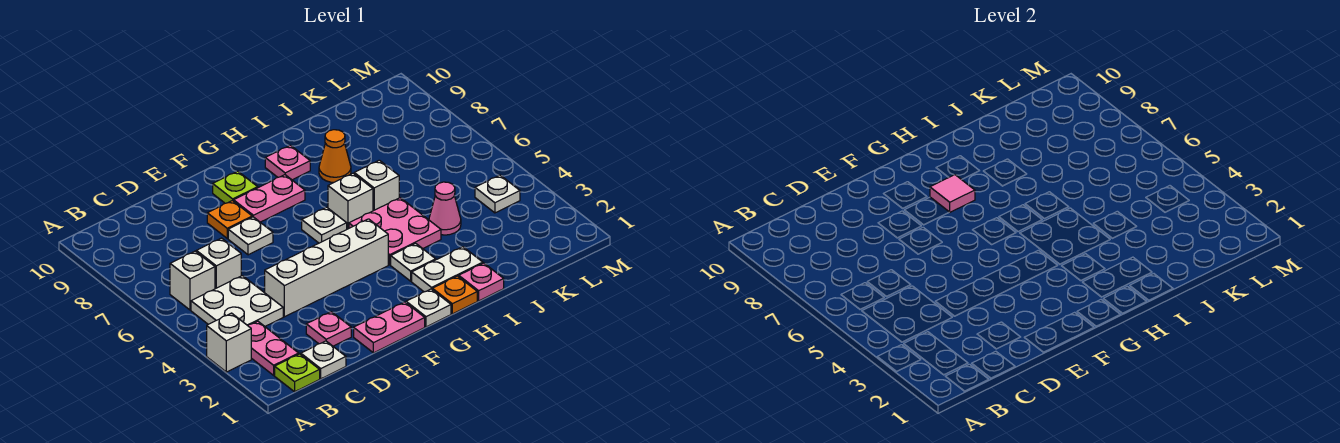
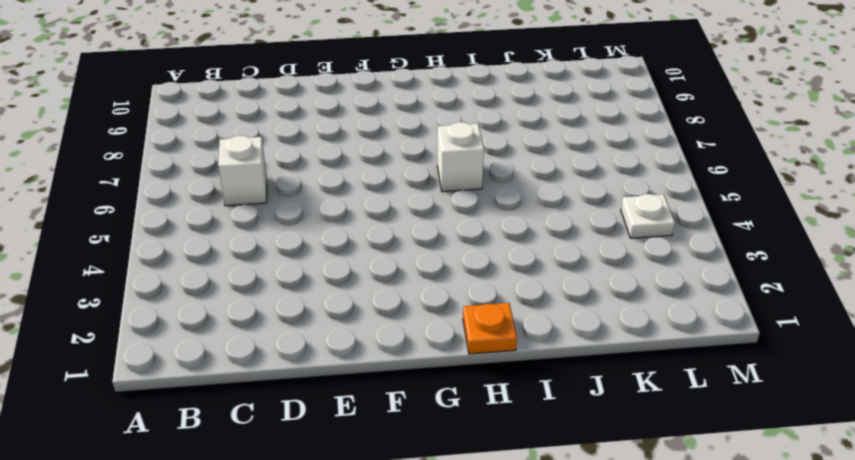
none -> white 1x1 brick [207,313,251,372]
none -> lime 1x1 plate [275,354,320,392]
none -> pink 1x2 plate [248,321,299,375]

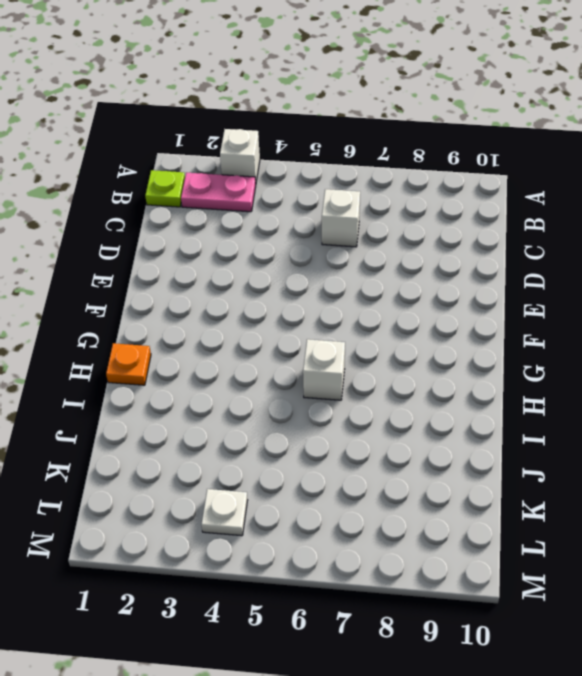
none -> white 2x2 plate [191,276,283,326]
none -> white 1x1 brick [170,251,215,310]
none -> white 1x1 plate [301,341,346,379]

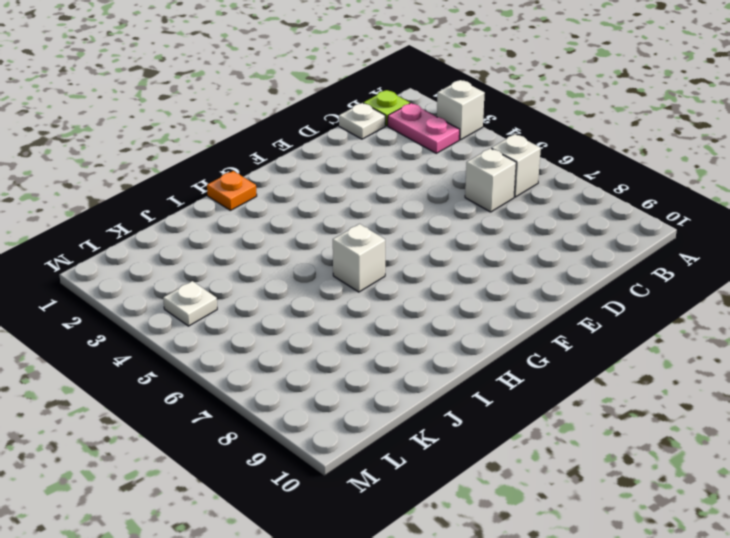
none -> white 2x2 plate [191,276,283,326]
none -> pink 1x1 plate [306,312,351,346]
none -> white 1x4 brick [265,219,388,317]

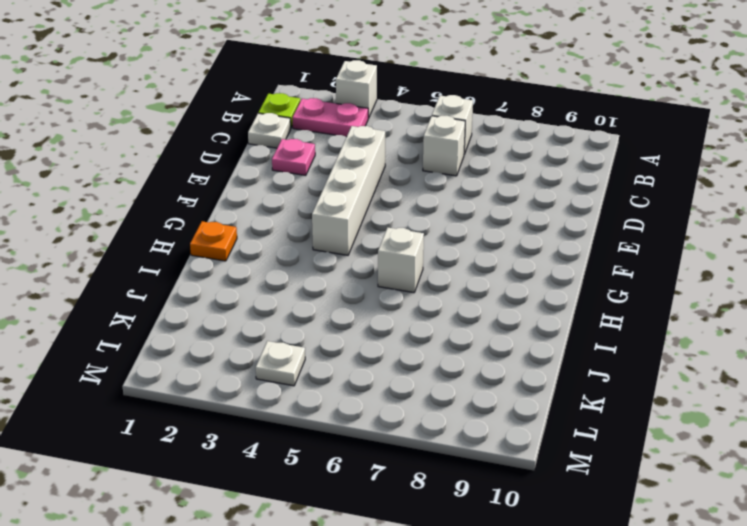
none -> white 2x2 plate [191,276,283,326]
none -> pink 1x2 plate [354,302,425,353]
none -> white 1x1 plate [228,217,273,255]

